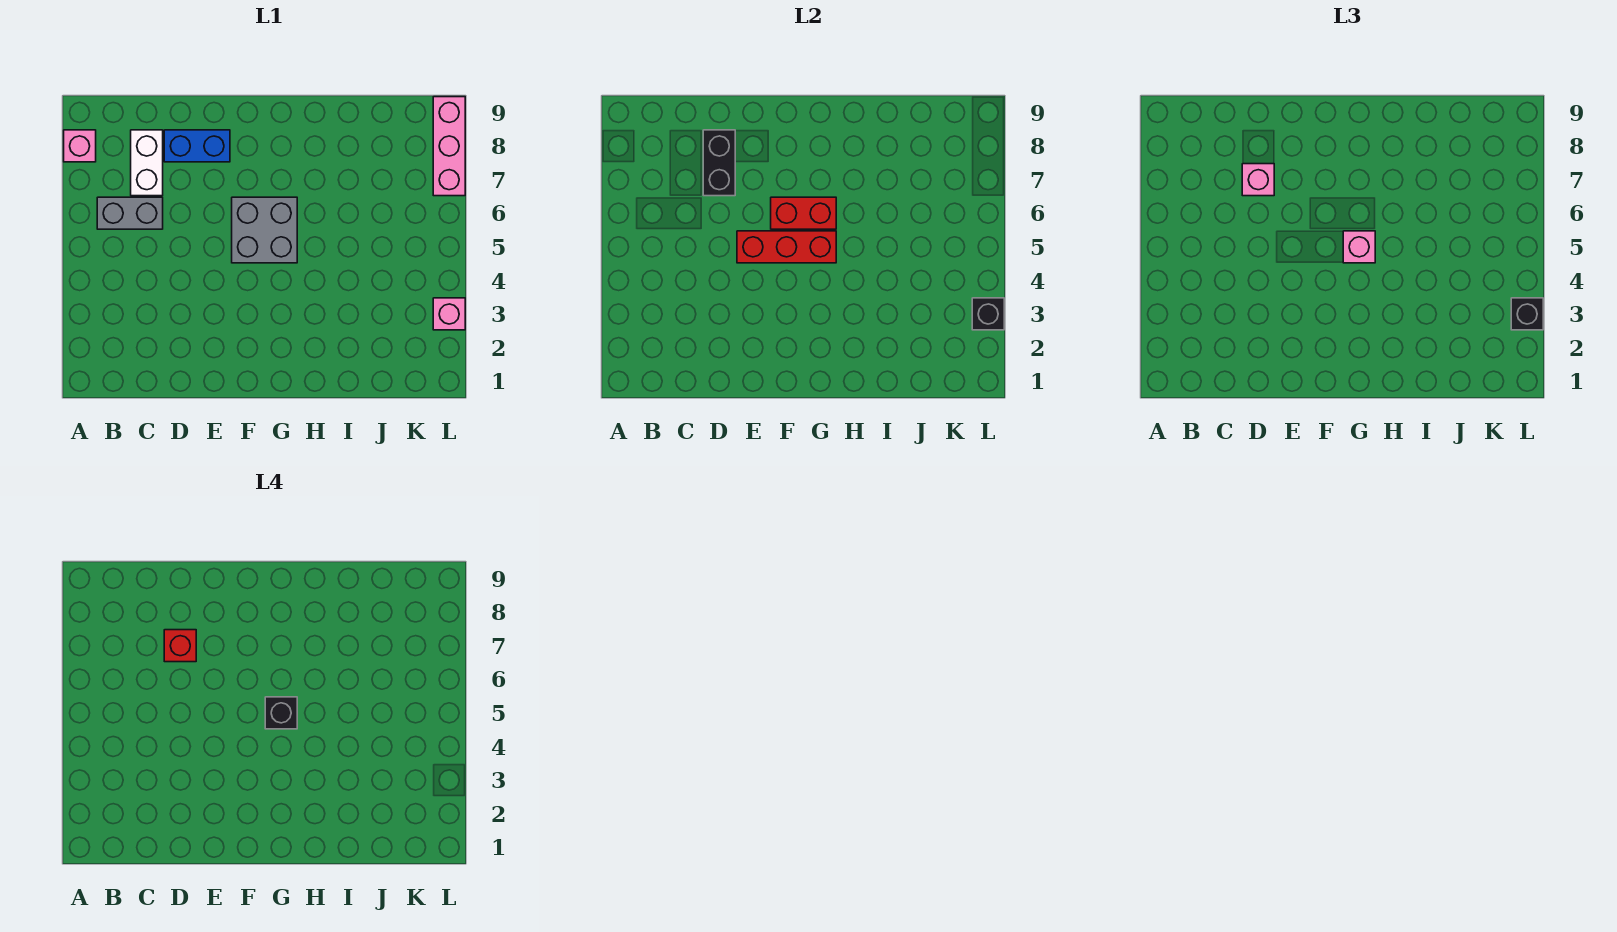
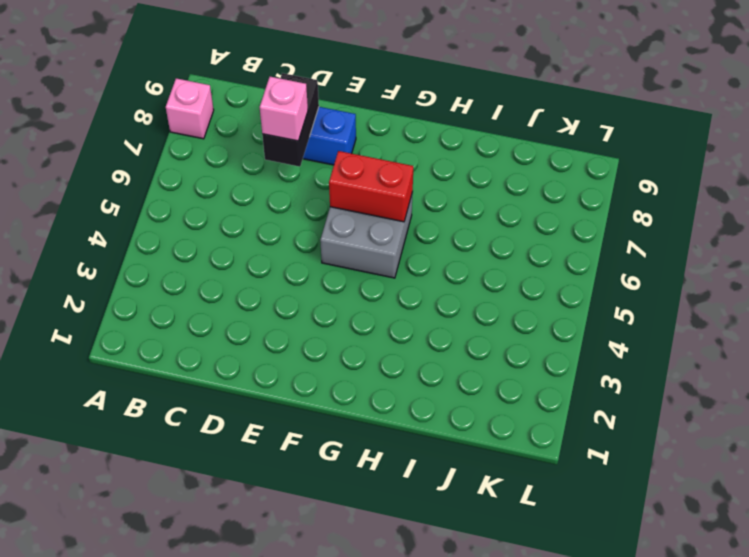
none -> grey 1x2 brick [97,197,163,229]
none -> white 1x2 brick [131,130,163,196]
none -> pink 1x1 brick [433,298,465,330]

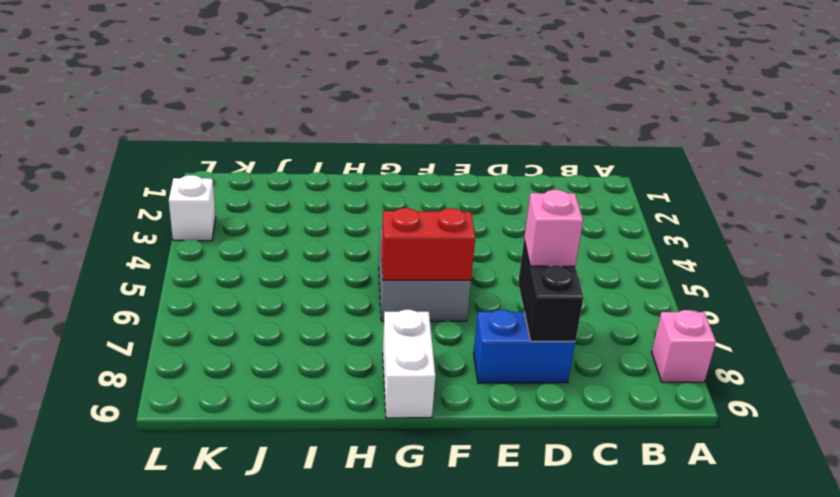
white 1x2 brick [383,310,435,418] -> white 1x2 brick moved to [131,130,163,196]
white 1x1 brick [169,175,216,241] -> pink 1x1 brick [433,298,465,330]
none -> grey 1x2 brick [97,197,163,229]
none -> pink 1x3 brick [433,97,465,196]
none -> red 1x3 brick [737,231,836,263]

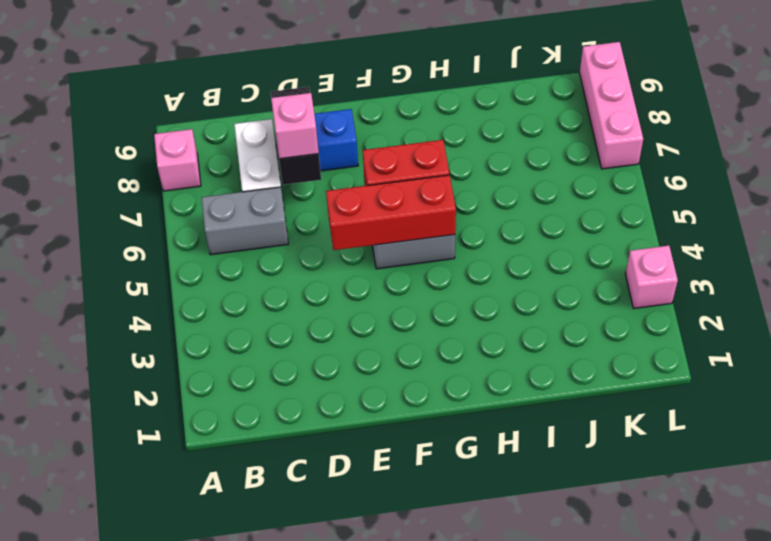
none -> black 1x1 brick [972,298,1004,330]
none -> pink 1x1 brick [1343,231,1375,263]
none -> black 1x1 brick [1511,298,1543,330]

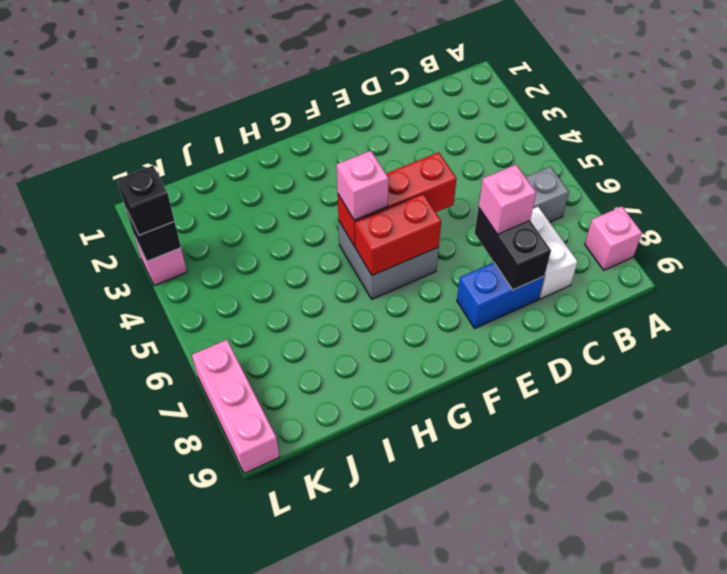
none -> red 1x1 brick [164,630,196,662]
none -> black 1x1 brick [265,697,297,729]

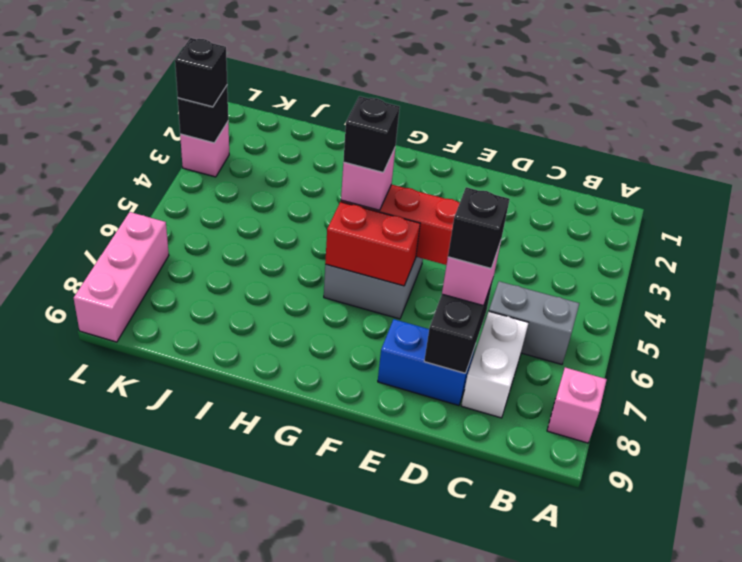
black 1x1 brick [448,187,510,268] -> red 1x1 brick [164,630,196,662]

